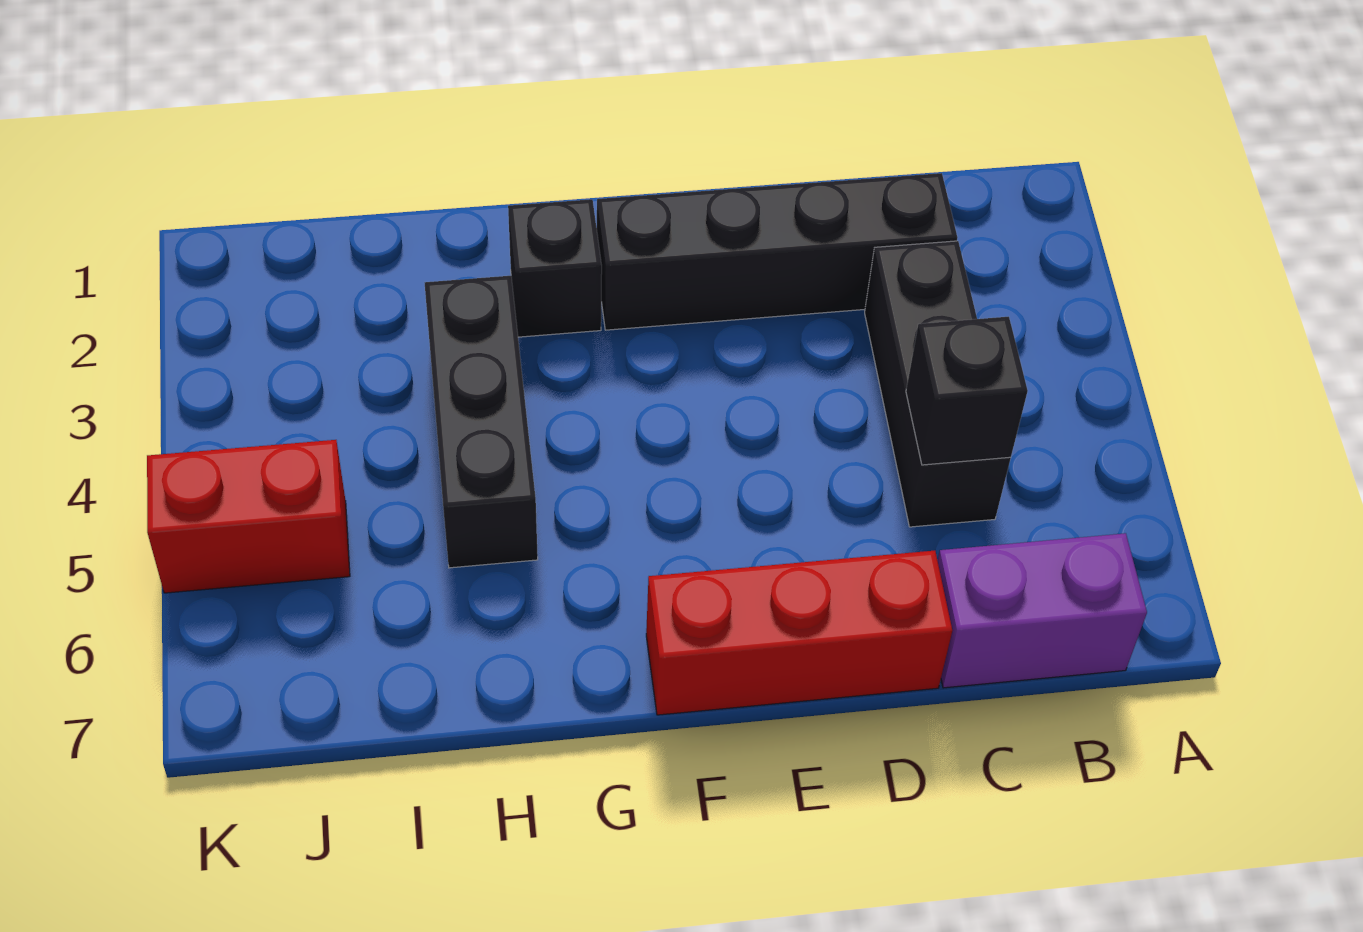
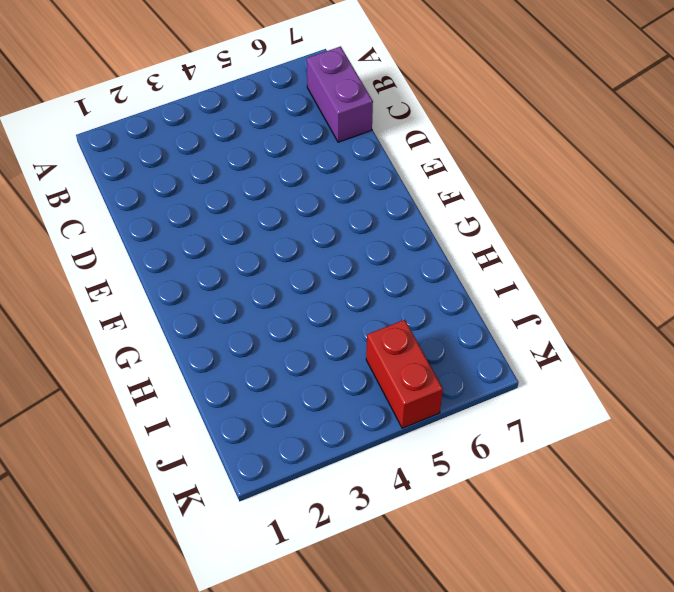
none -> black 1x4 brick [597,173,957,330]
none -> black 1x3 brick [865,241,1011,527]

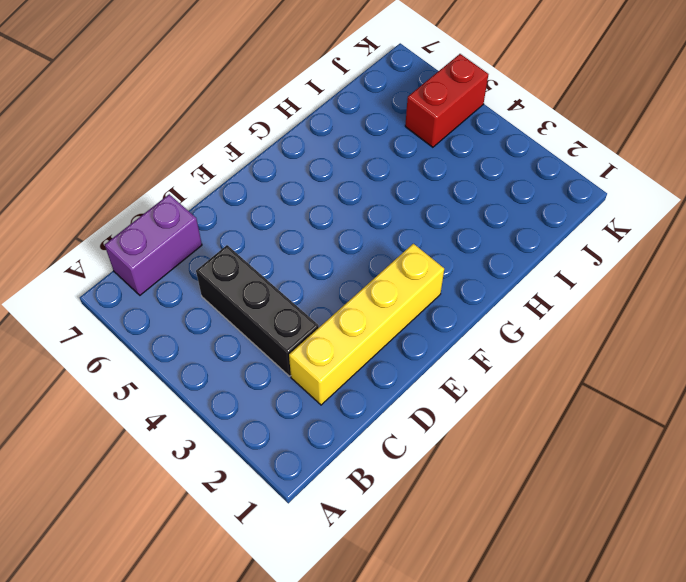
yellow 1x4 brick [289,244,444,405] -> black 1x4 brick [597,173,957,330]
none -> red 1x3 brick [646,551,952,715]
none -> black 1x1 brick [508,199,602,337]

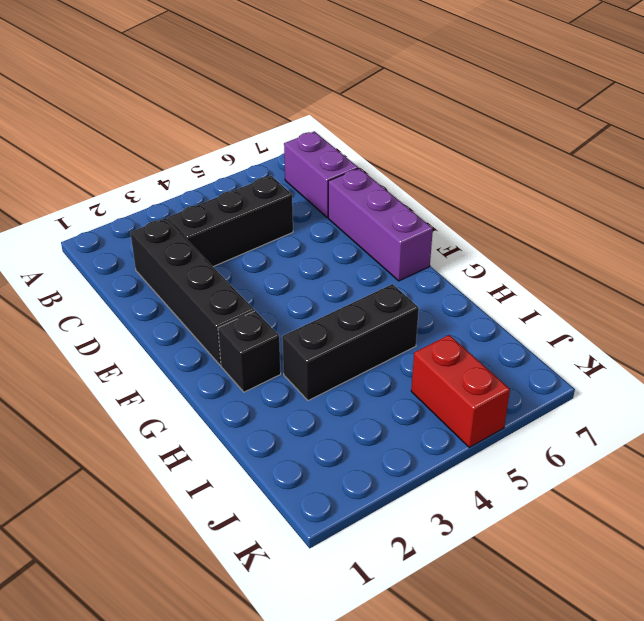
purple 1x3 brick [328,168,433,281] -> red 1x3 brick [646,551,952,715]
none -> black 1x1 brick [906,317,1028,465]

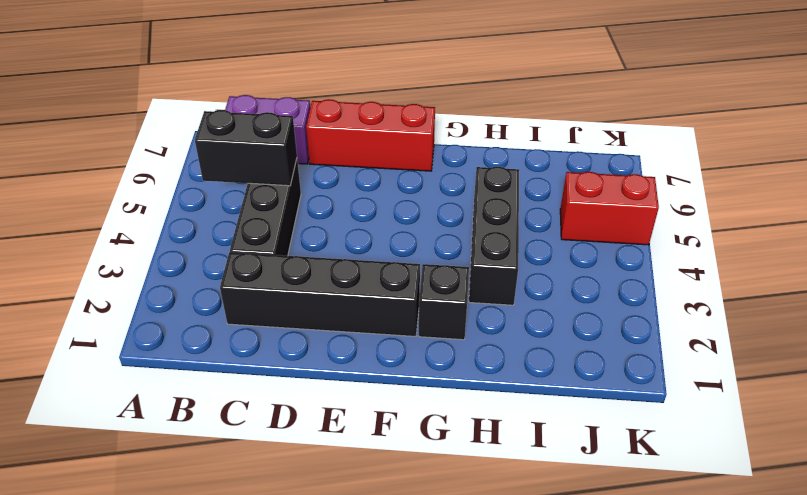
black 1x2 brick [195,110,297,186] -> black 1x1 brick [906,317,1028,465]

